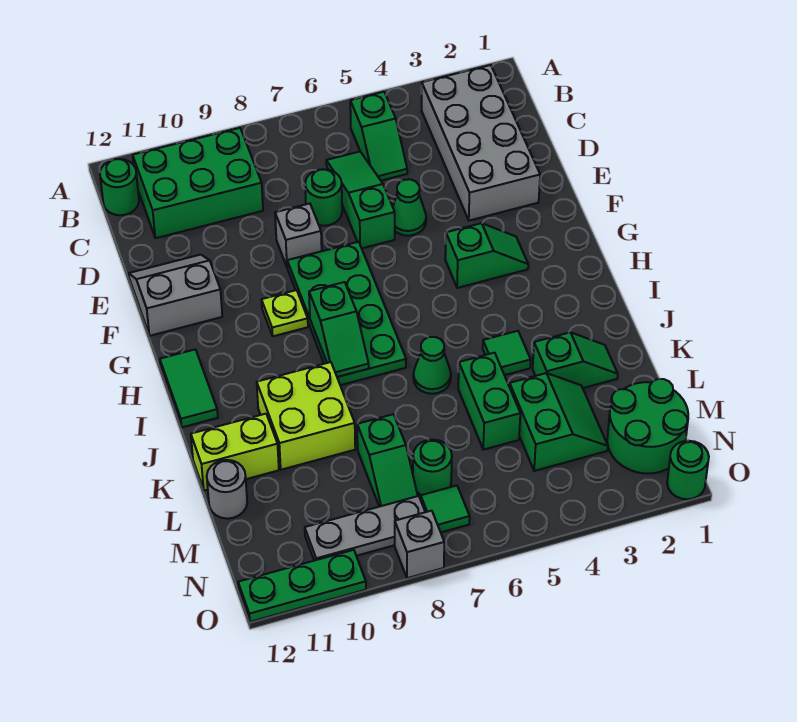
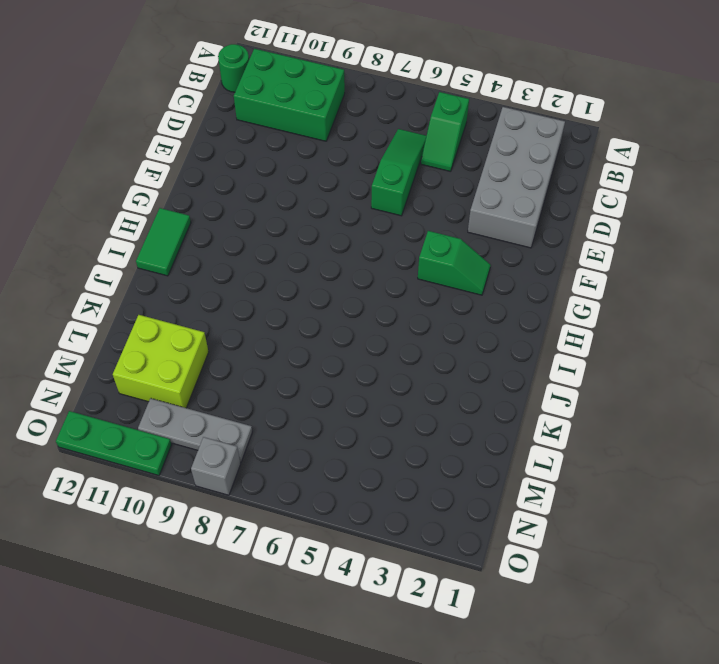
lime 2x2 brick [113,315,209,408] -> lime 2x2 brick moved to [257,362,355,470]
none -> green 1x1 round brick [305,169,342,226]
none -> green 1x1 cone [393,179,426,236]
none -> grey 1x1 brick [275,204,322,268]
none -> grey 2x2 slope [129,255,222,336]

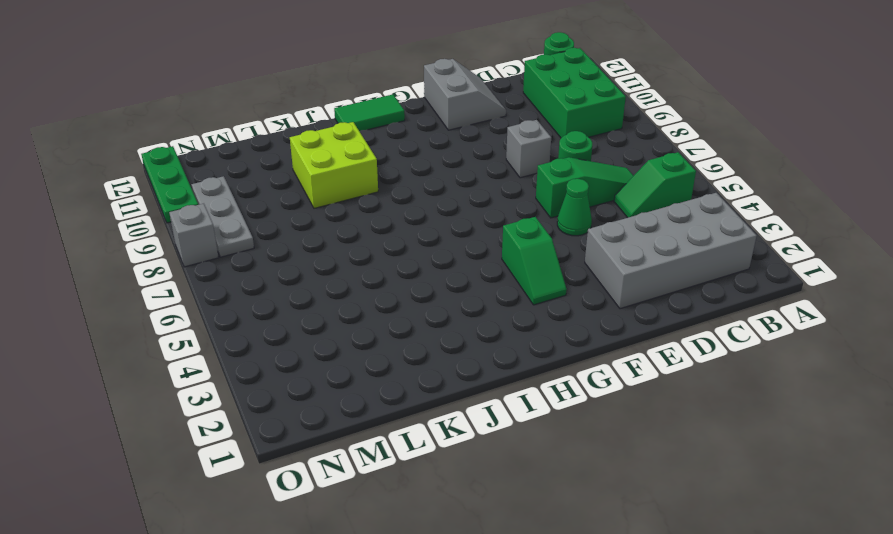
none -> green 2x4 plate [287,242,406,385]
none -> lime 1x1 plate [261,290,308,336]
none -> green 1x1 tile [483,331,531,375]
none -> green 1x1 cone [413,337,451,394]

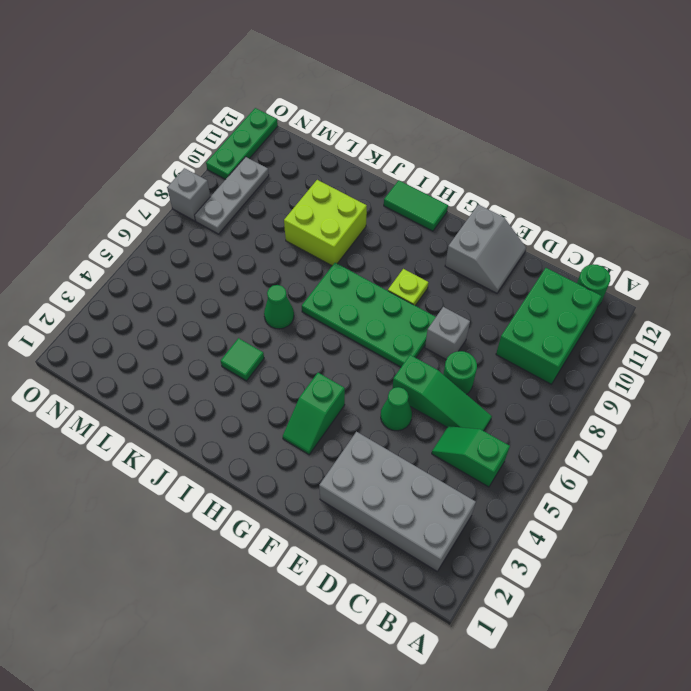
none -> green 1x2 slope [533,332,618,388]
none -> green 1x2 brick [458,353,520,450]
none -> lime 1x2 brick [191,414,279,491]
none -> green 2x2 slope [509,373,608,471]

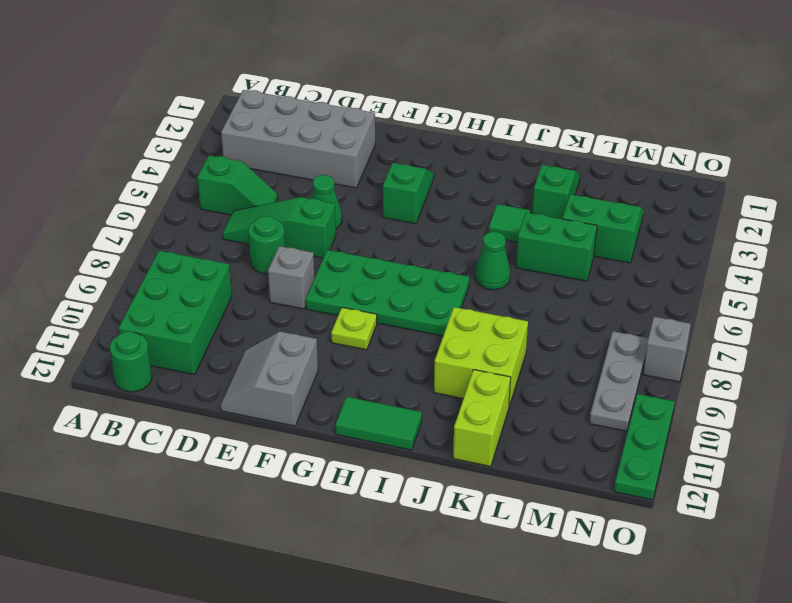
none -> green 1x2 slope [357,414,418,507]
none -> grey 1x1 round brick [207,460,247,519]
none -> green 2x2 round brick [607,379,688,474]
none -> green 1x1 round brick [413,440,452,495]

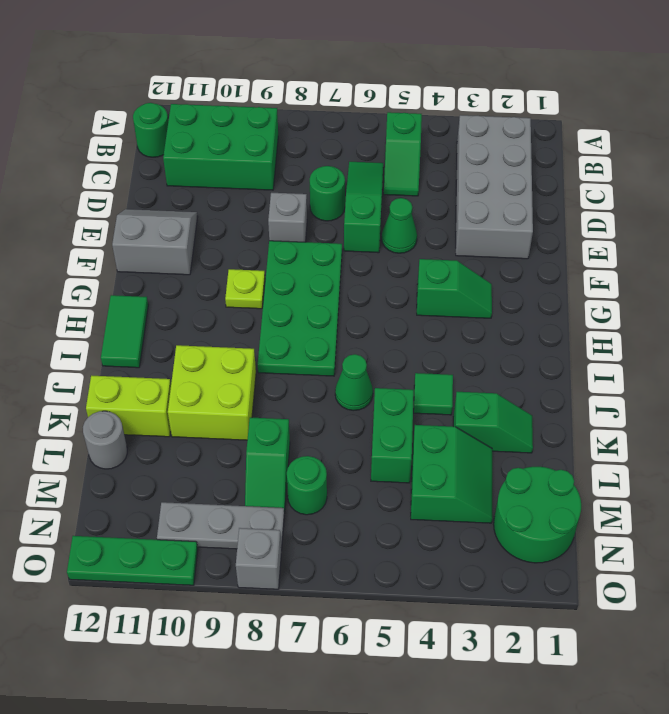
none -> green 1x1 tile [421,486,470,532]
none -> green 1x1 round brick [667,441,709,499]
none -> green 1x2 slope [309,282,369,377]

